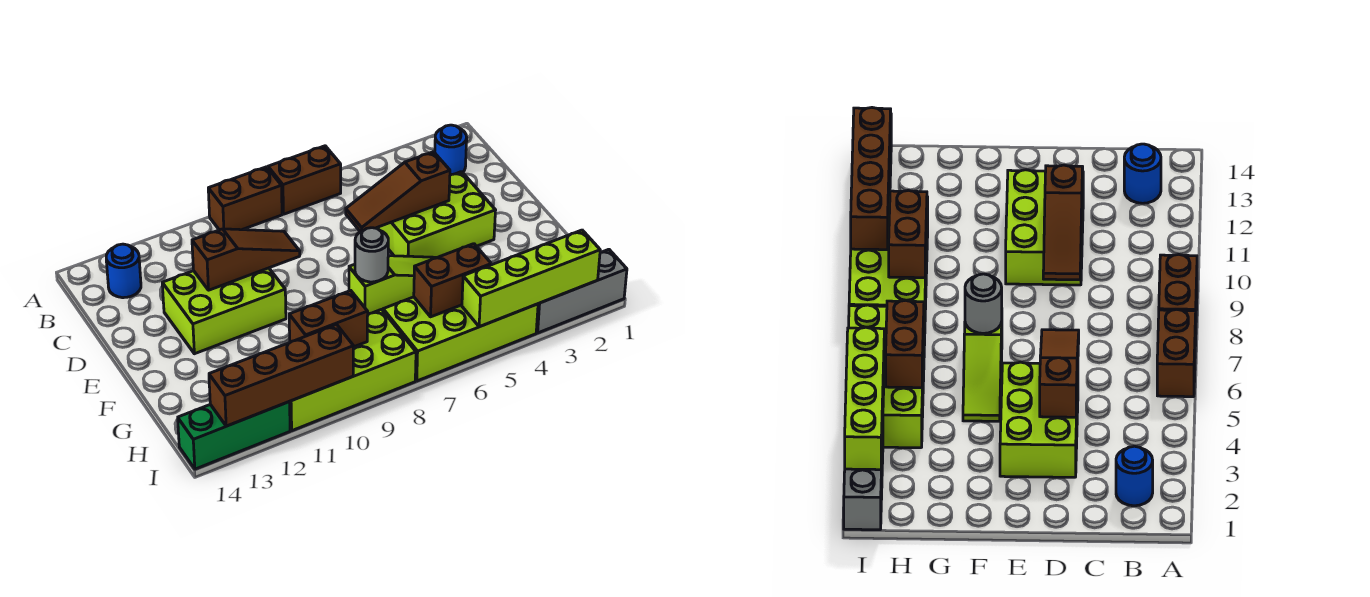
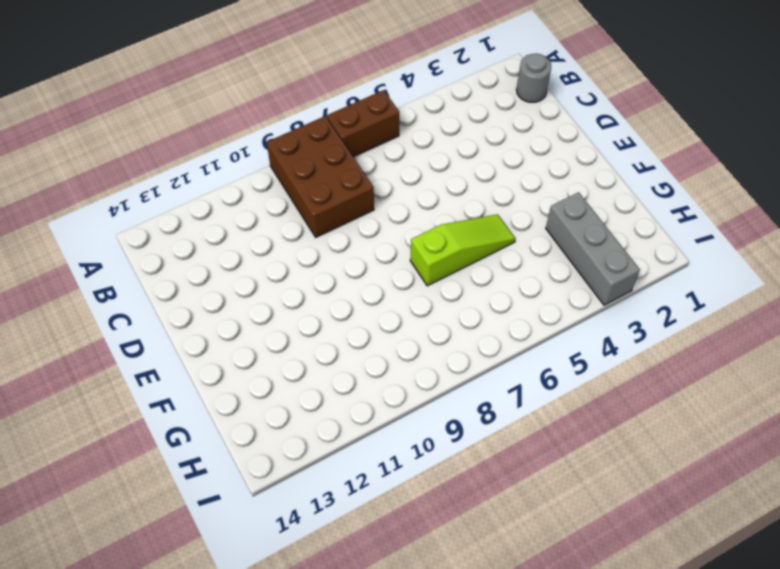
brown 2x3 brick [267,116,374,237] -> brown 1x2 brick [208,167,282,230]
grey 1x1 round brick [517,53,551,102] -> grey 1x1 round brick moved to [355,228,388,282]
grey 1x3 brick [546,192,640,305] -> grey 1x3 brick turned to [536,249,627,333]
none -> blue 1x1 round brick [435,125,467,175]
none -> blue 1x1 round brick [106,244,141,298]
none -> lime 2x3 brick [377,172,496,257]

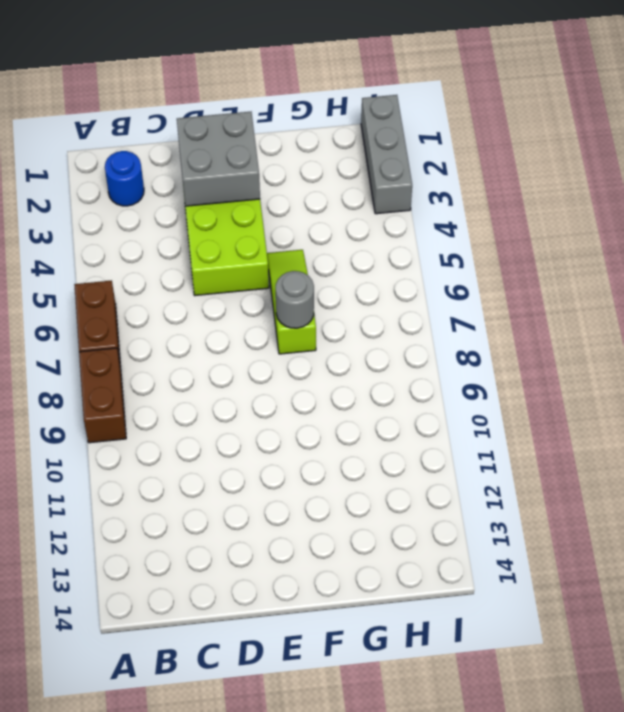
grey 2x2 brick [177,112,260,206] -> none
none -> blue 1x1 round brick [106,244,141,298]
none -> lime 2x3 brick [162,268,286,354]
none -> lime 2x4 brick [383,297,538,381]

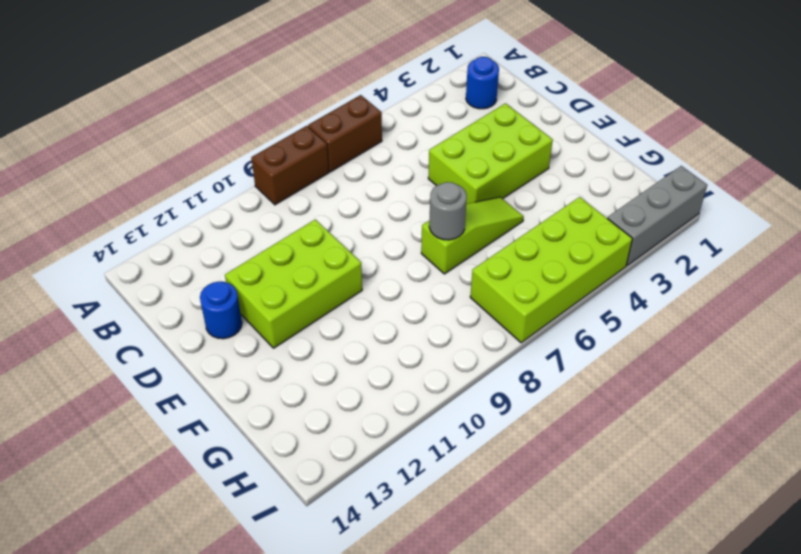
blue 1x1 round brick [200,282,242,339] -> blue 1x1 round brick moved to [106,244,141,298]
none -> lime 2x4 brick [289,310,416,431]
none -> green 1x3 brick [178,402,290,469]
none -> brown 1x3 slope [346,152,450,232]

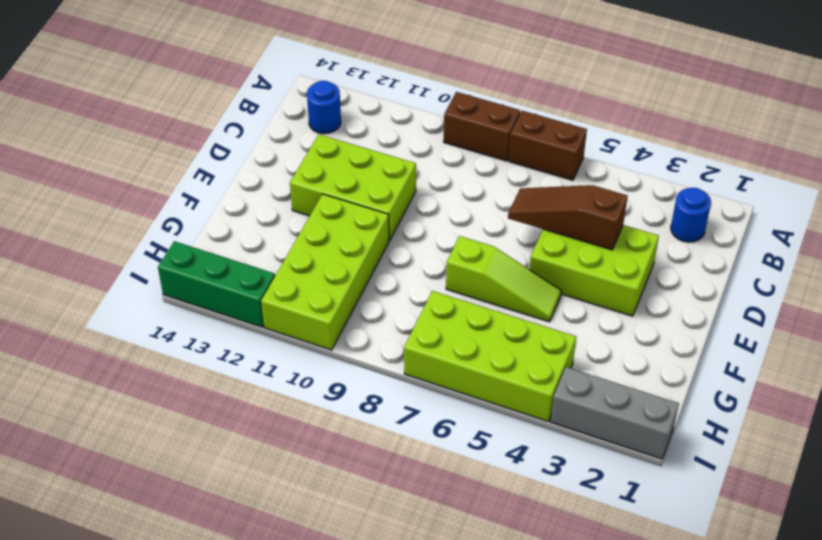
lime 2x4 brick [261,194,389,350] -> lime 2x4 brick turned to [289,310,416,431]
none -> brown 1x3 slope [192,229,300,290]
none -> grey 1x1 round brick [355,228,388,282]
none -> brown 1x2 brick [414,244,491,317]

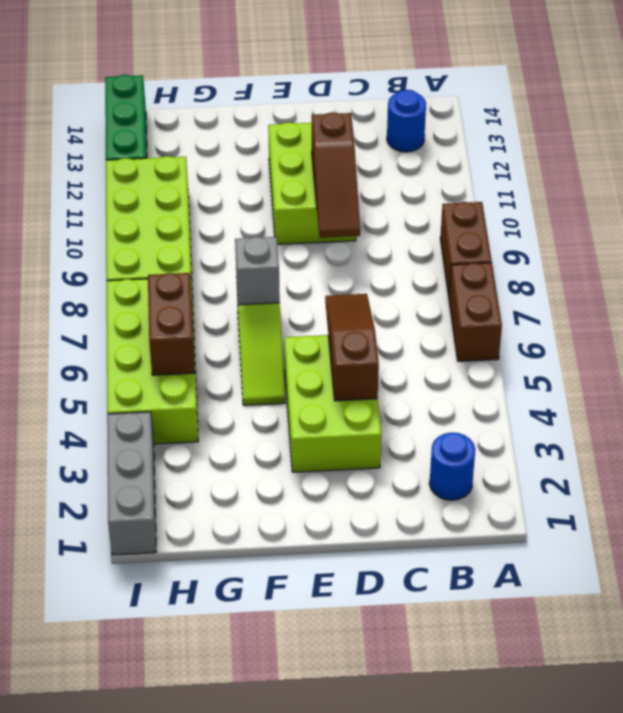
grey 1x1 brick [235,237,280,305] -> grey 1x1 round brick [355,228,388,282]
none -> brown 1x2 brick [289,291,368,347]
none -> lime 1x4 brick [462,230,600,327]
none -> brown 1x4 brick [209,325,353,426]

